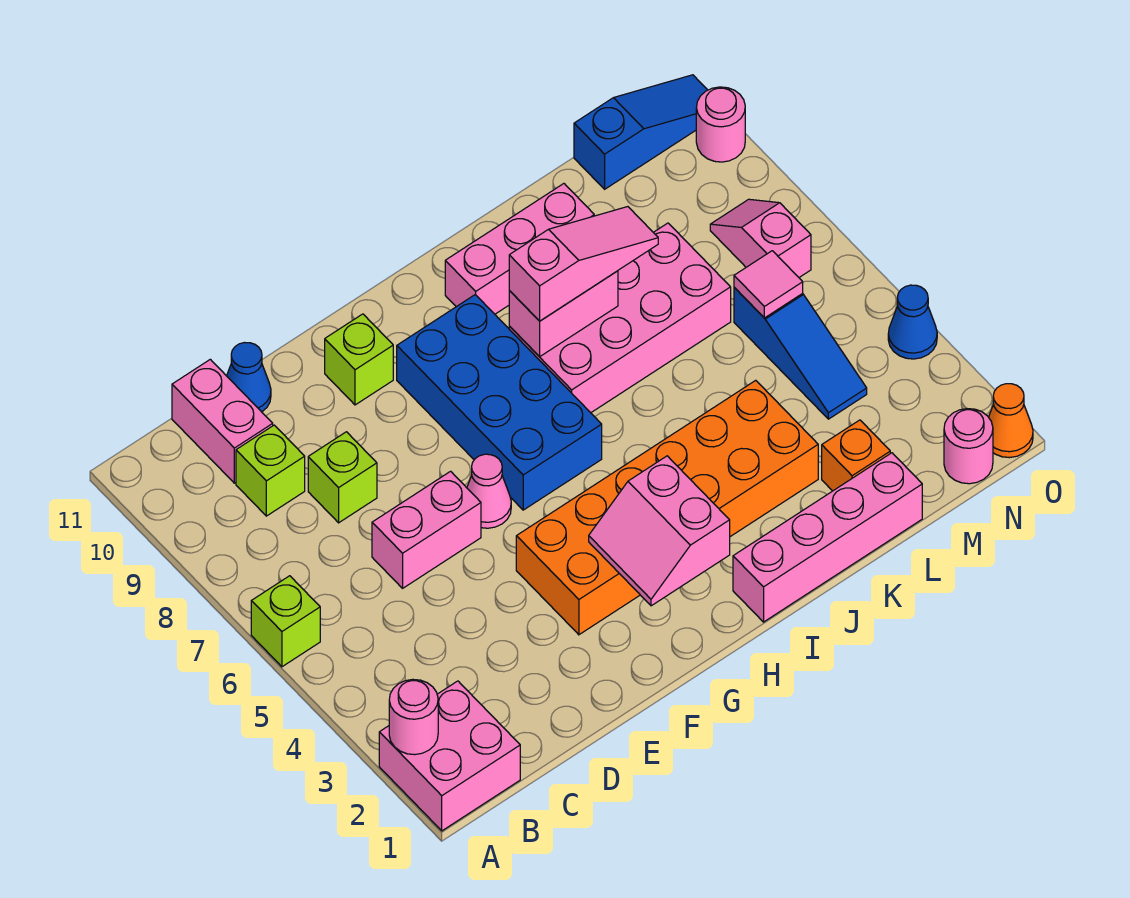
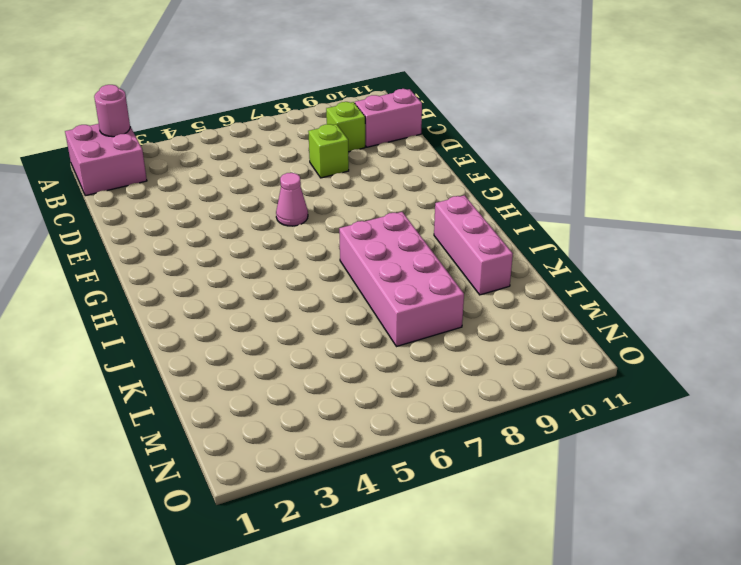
none -> lime 1x1 brick [251,576,320,667]
none -> pink 1x2 brick [372,471,481,588]
none -> blue 1x1 cone [227,343,271,412]

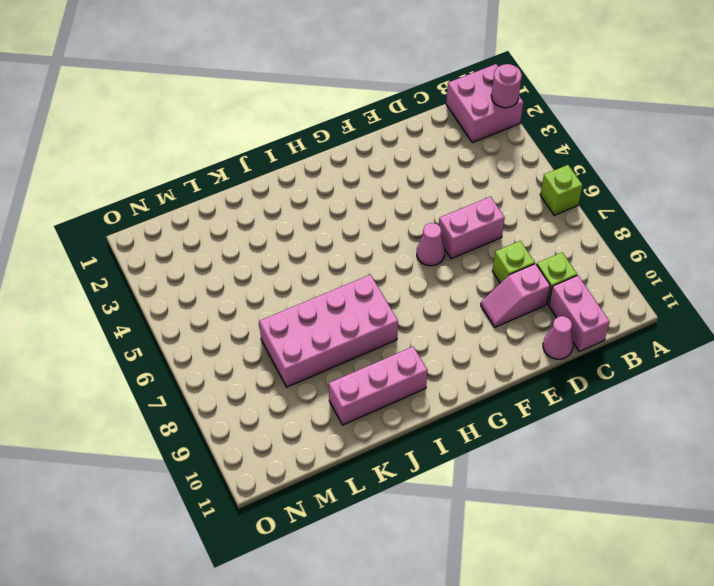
pink 1x2 slope [481,264,550,327] -> pink 1x2 slope turned to [710,199,811,277]
pink 1x1 cone [543,316,573,359] -> blue 1x1 cone [227,343,271,412]
none -> orange 2x6 brick [516,380,818,635]
none -> lime 1x1 brick [325,314,393,405]
none -> blue 2x4 brick [397,295,602,510]

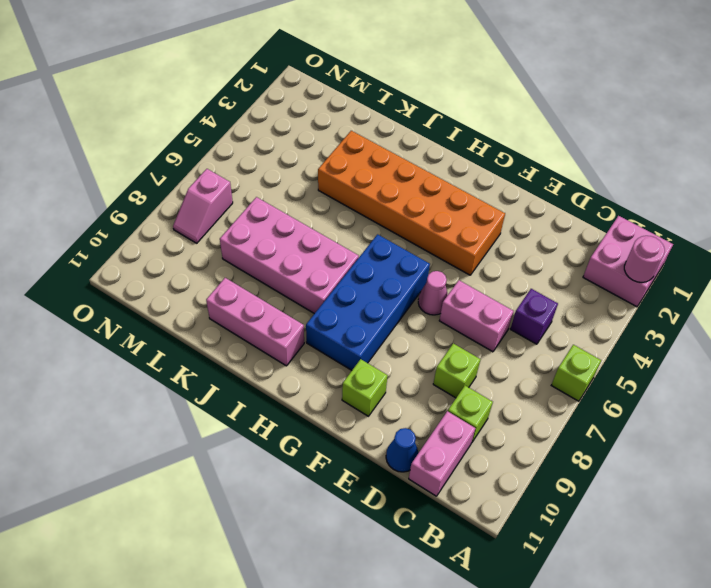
purple 1x1 brick [511,289,558,344] -> none
none -> pink 1x4 brick [733,453,922,622]
none -> orange 1x1 brick [822,420,890,491]
none -> blue 1x3 slope [734,287,867,419]

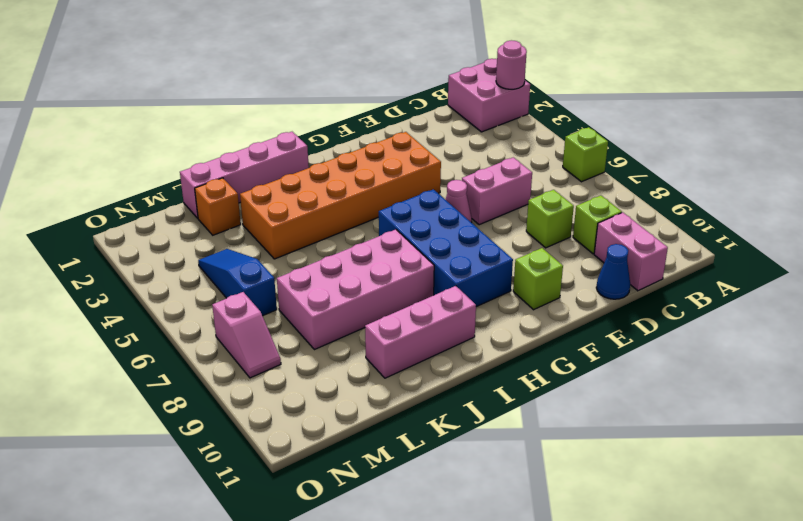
none -> blue 1x3 slope [574,75,707,189]
none -> pink 1x1 round brick [944,409,993,484]
none -> orange 1x1 cone [989,384,1033,458]

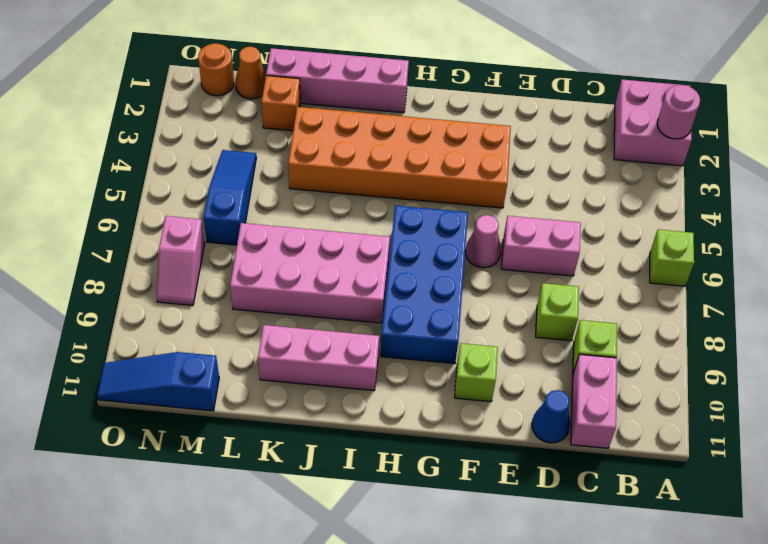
orange 1x1 cone [235,47,266,99] -> orange 1x1 cone moved to [989,384,1033,458]
orange 1x1 round brick [198,43,234,96] -> pink 1x1 round brick [944,409,993,484]
none -> blue 1x1 cone [888,285,937,359]
none -> pink 1x1 round brick [696,87,745,162]
none -> pink 2x2 slope [589,456,730,606]

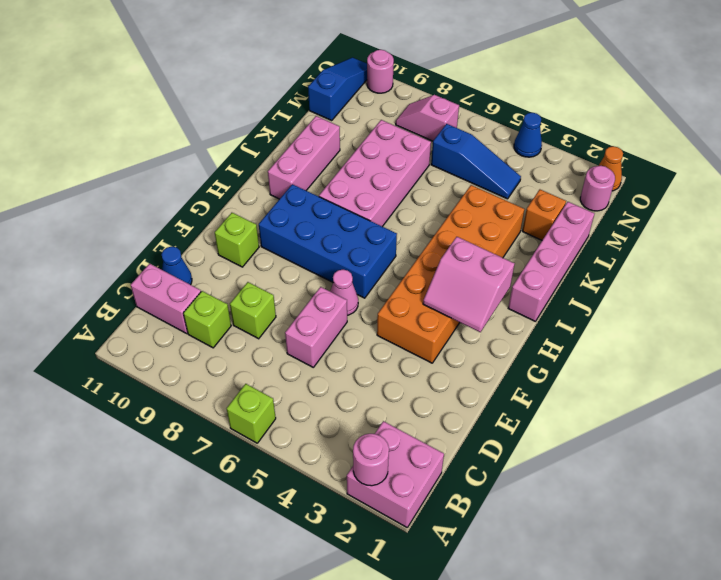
none -> pink 1x2 brick [509,271,618,357]
none -> pink 1x1 tile [734,251,803,318]
none -> pink 1x3 slope [509,207,658,321]

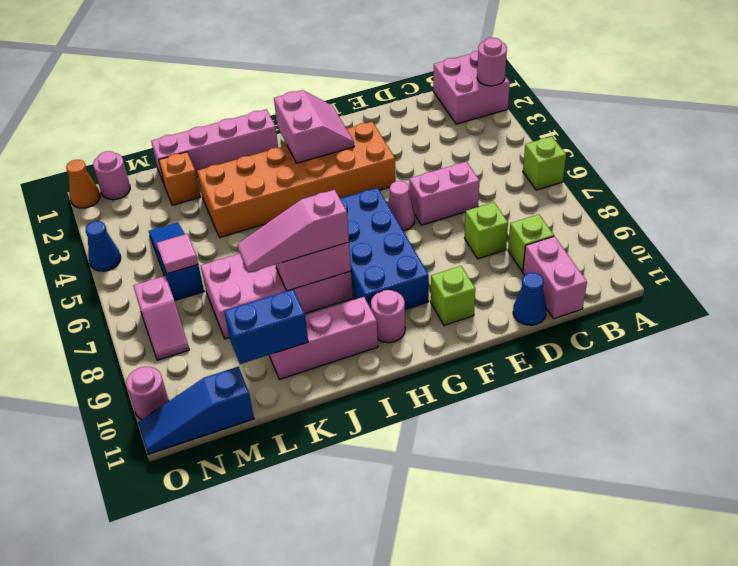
pink 1x1 round brick [371,290,405,343] -> none
blue 1x2 brick [224,289,308,364] -> none

